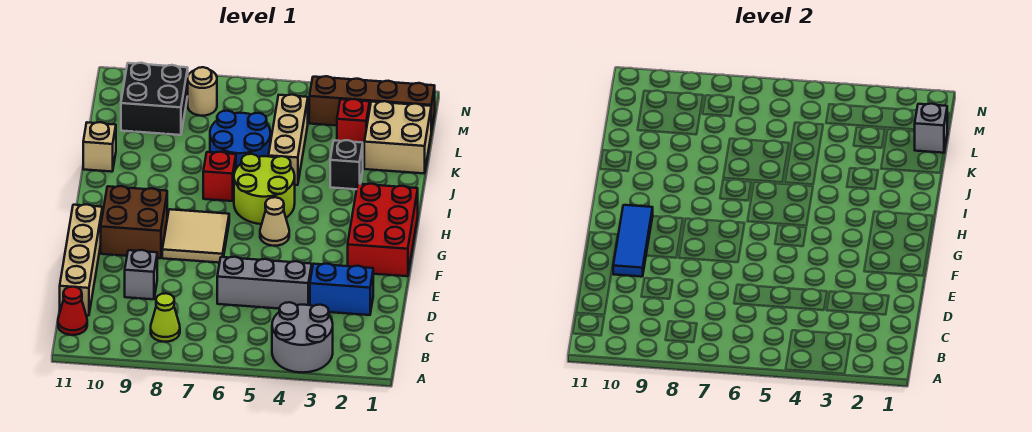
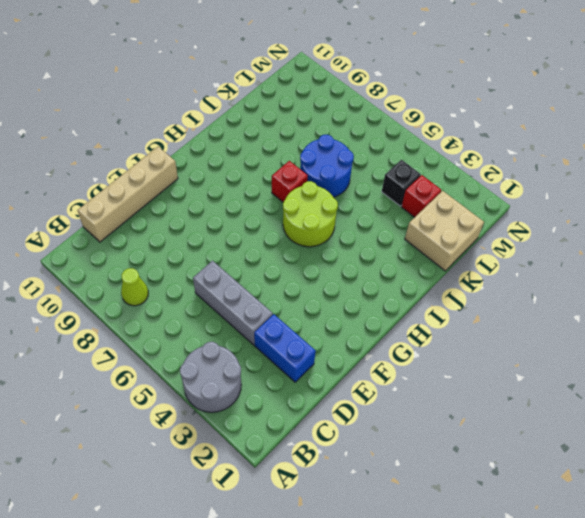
black 1x1 brick [382,160,421,206] -> black 1x1 brick moved to [330,140,363,189]
none -> red 1x1 cone [58,287,87,335]
none -> grey 1x1 brick [125,250,157,299]
none -> red 2x3 brick [348,184,418,276]

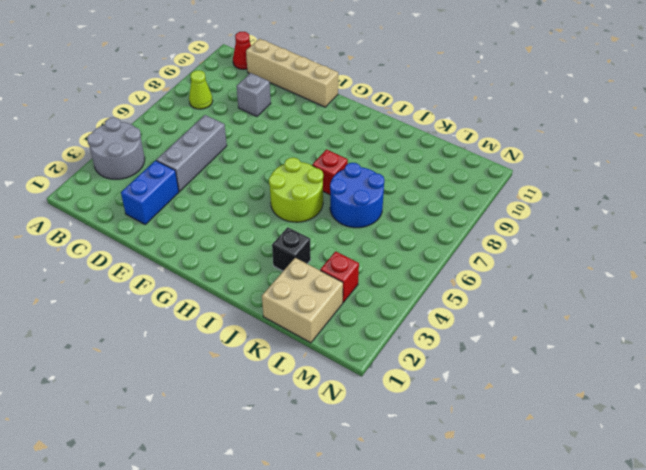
none -> red 2x3 brick [348,184,418,276]
none -> tan 2x2 tile [162,209,229,263]
none -> brown 2x2 brick [101,186,167,258]

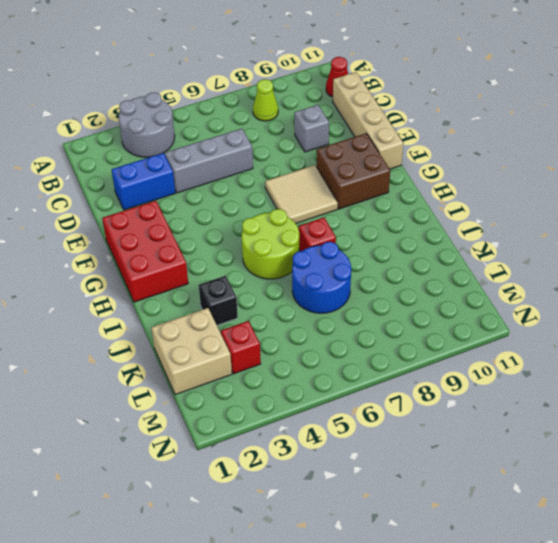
none -> tan 1x1 cone [260,197,289,246]
none -> tan 1x3 brick [268,95,308,185]
none -> tan 1x1 brick [83,122,116,172]

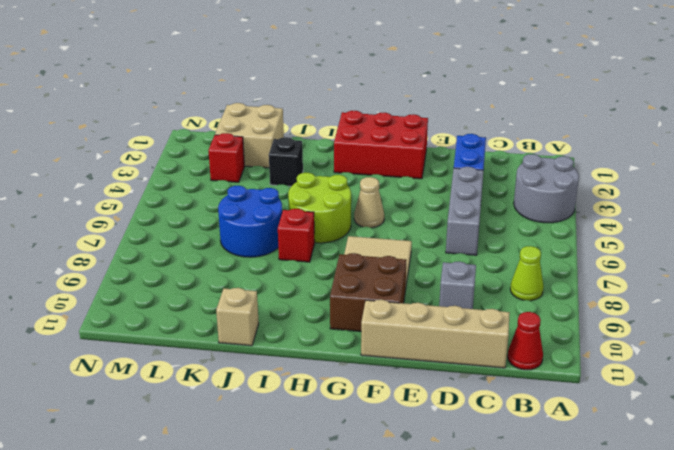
none -> tan 1x3 brick [268,95,308,185]
none -> black 2x2 brick [121,63,188,135]
none -> brown 1x4 brick [309,76,435,132]

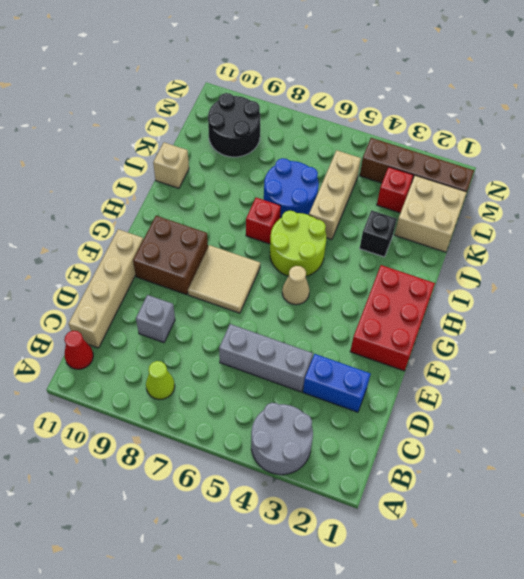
black 2x2 round brick [208,93,260,157] -> black 2x2 brick [121,63,188,135]
none -> tan 1x1 round brick [188,67,217,116]
none -> blue 1x3 tile [613,205,653,277]
none -> grey 1x1 brick [914,104,947,153]

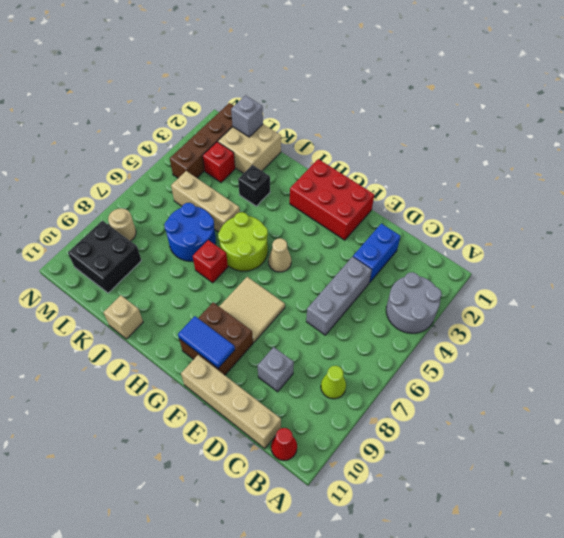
blue 1x2 tile [178,316,235,368] -> blue 1x3 tile [613,205,653,277]

